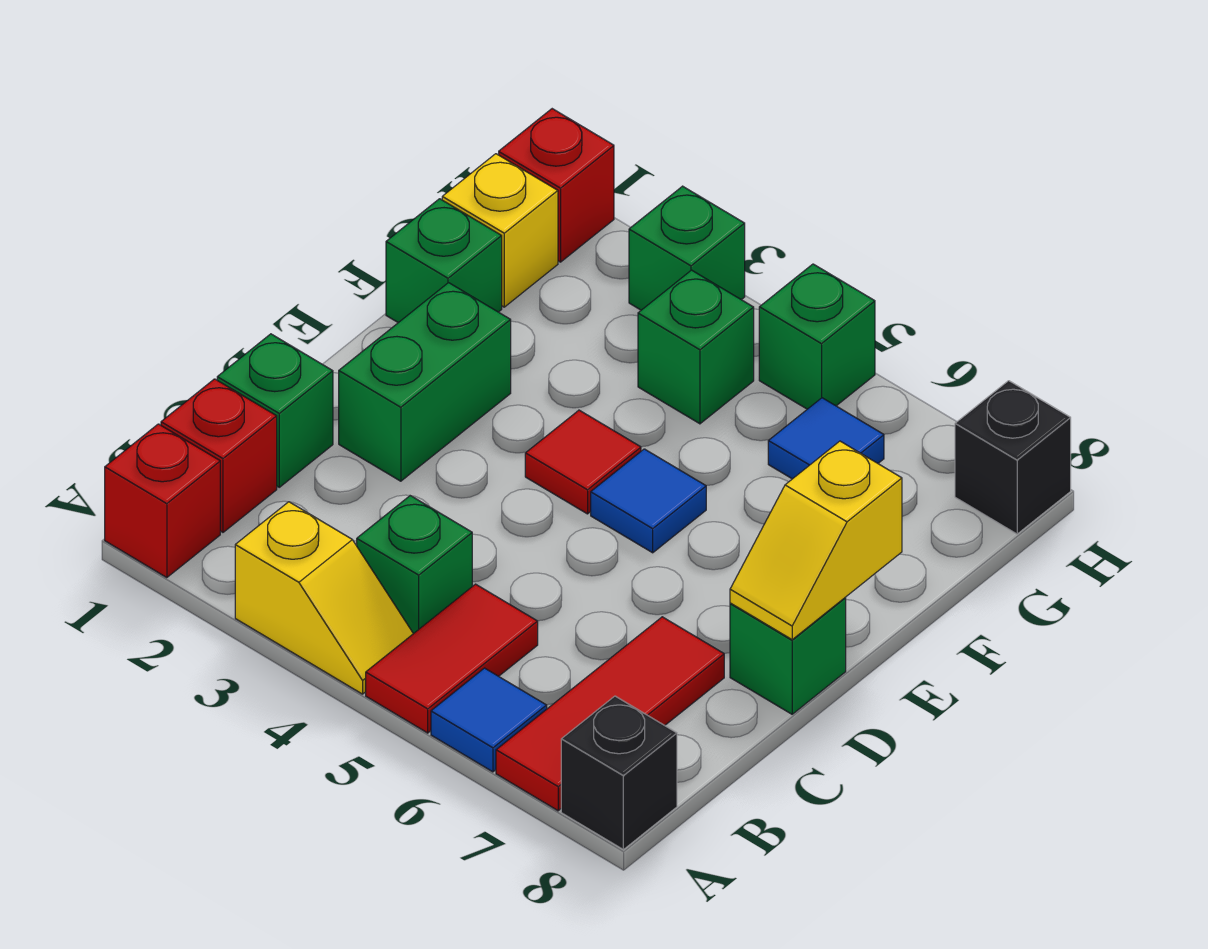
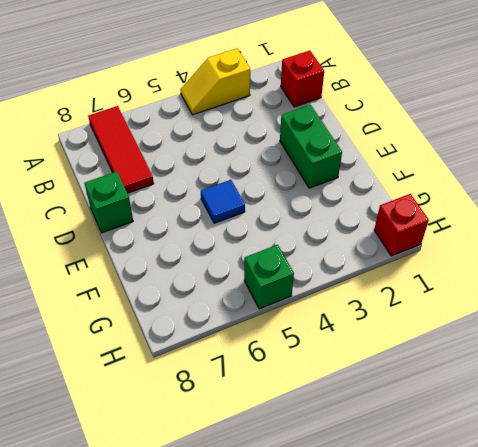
none -> red 1x1 brick [105,424,220,578]
none -> red 1x2 tile [366,584,538,733]
none -> blue 1x1 tile [431,668,547,772]

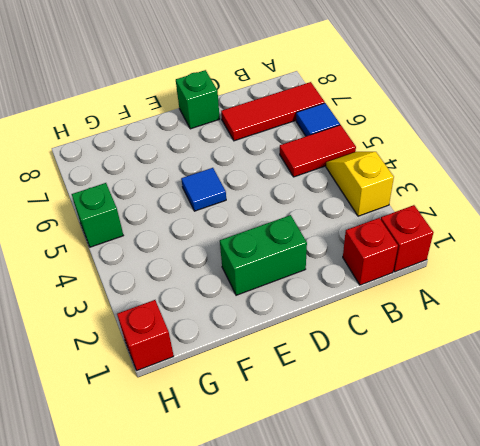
none -> black 1x1 brick [561,696,677,850]
none -> green 1x1 brick [357,496,472,634]
none -> green 1x1 brick [217,334,333,487]

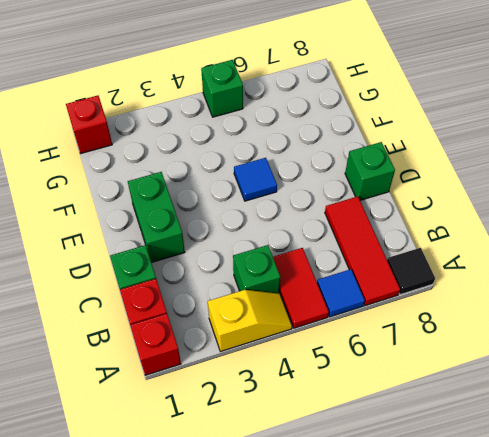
black 1x1 tile [387,248,435,295] -> black 1x1 brick [561,696,677,850]
none -> red 1x1 tile [525,410,641,514]
none -> green 1x1 brick [386,199,502,323]
none -> yellow 1x1 brick [442,154,558,307]

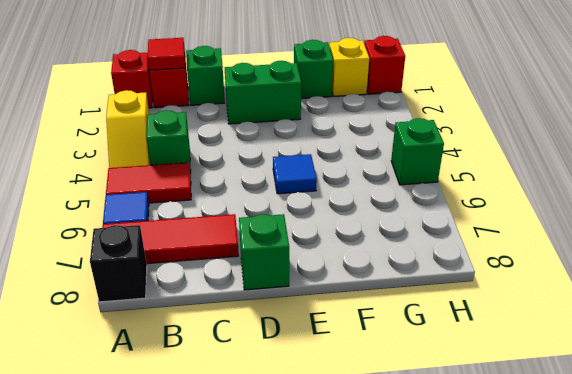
red 1x1 tile [147,38,185,71] -> red 1x1 tile moved to [525,410,641,514]
none -> green 1x1 brick [638,270,754,424]
none -> blue 1x1 tile [768,398,884,479]
none -> green 1x1 brick [629,186,745,310]

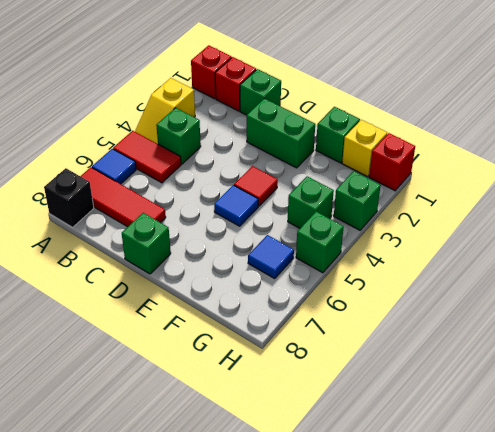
none -> black 1x1 brick [955,381,1071,534]
none -> yellow 1x2 slope [730,441,902,640]

